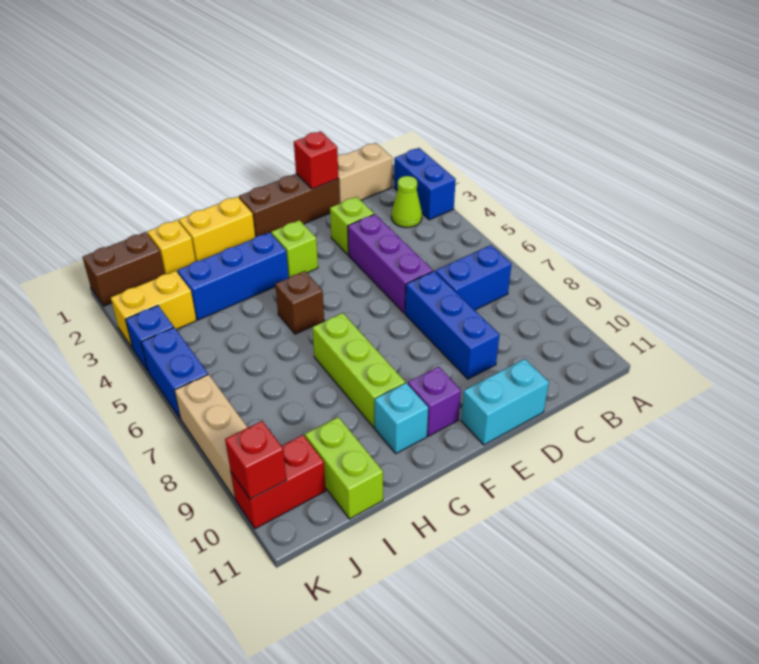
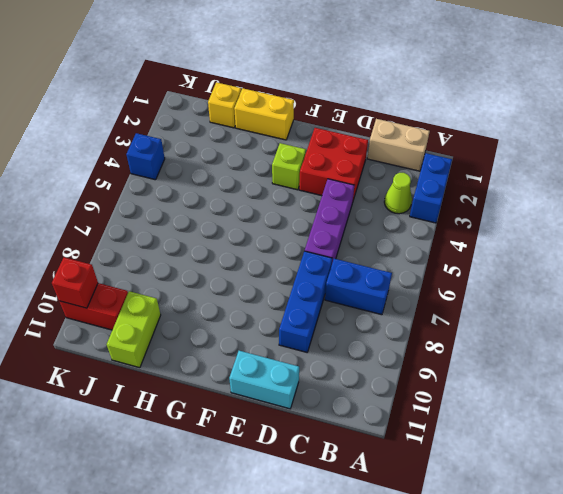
red 2x2 brick [299,128,368,200] -> lime 1x1 brick [330,197,374,255]
none -> brown 1x3 brick [239,174,339,237]
none -> purple 1x1 brick [408,367,461,436]
none -> blue 1x3 brick [178,232,289,320]

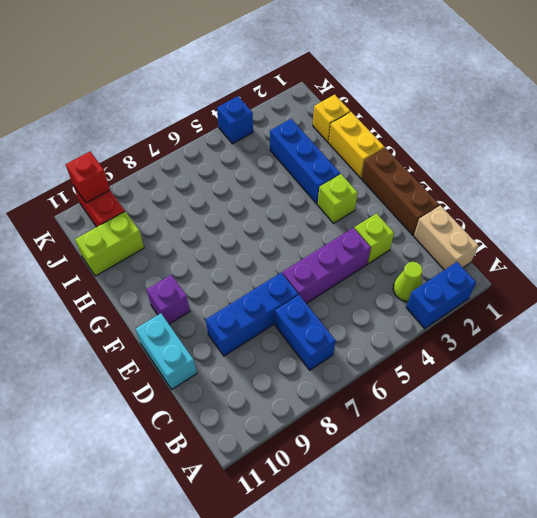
none -> brown 1x1 brick [275,271,324,334]
none -> lime 1x3 brick [312,313,405,427]
none -> cyan 1x1 brick [375,383,428,453]

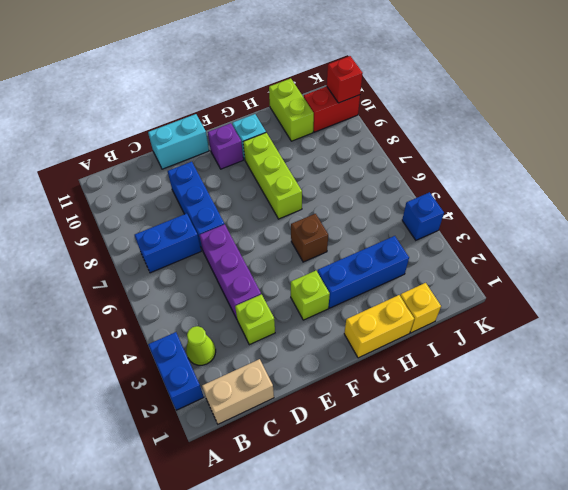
none -> brown 1x3 brick [239,174,339,237]
none -> brown 1x2 brick [83,232,165,306]
none -> yellow 1x2 brick [111,271,196,348]

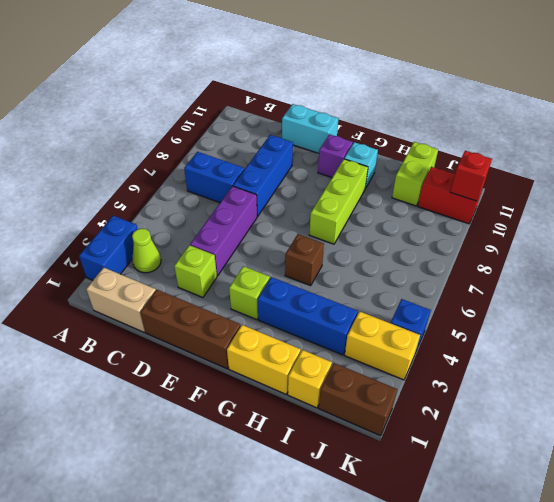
none -> blue 1x2 brick [141,328,208,419]
none -> tan 1x3 brick [175,374,248,499]
none -> red 1x1 brick [294,131,338,189]

